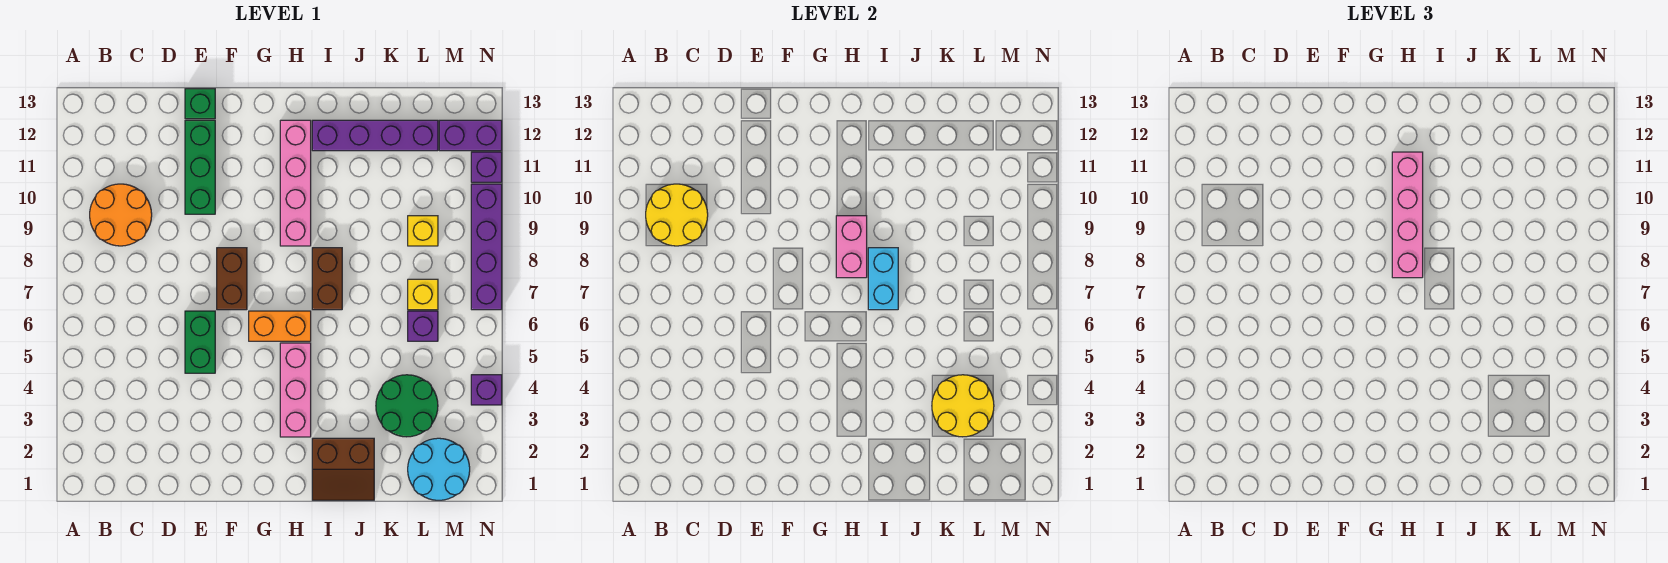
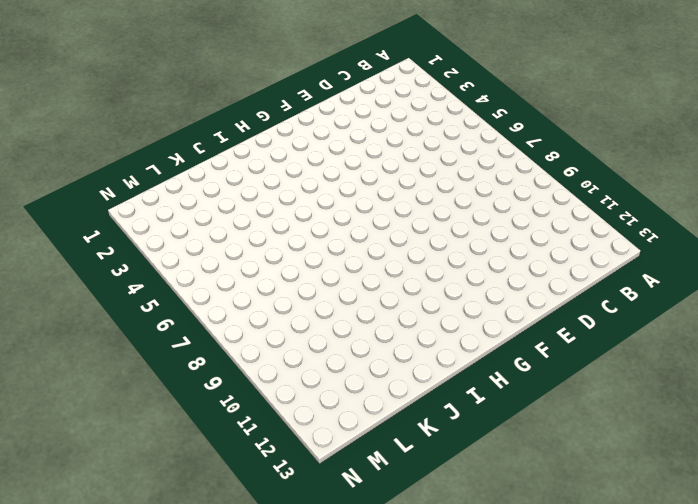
none -> orange 2x2 round brick [90,184,152,246]
none -> green 1x2 brick [185,311,215,373]
none -> green 1x3 brick [185,120,215,214]

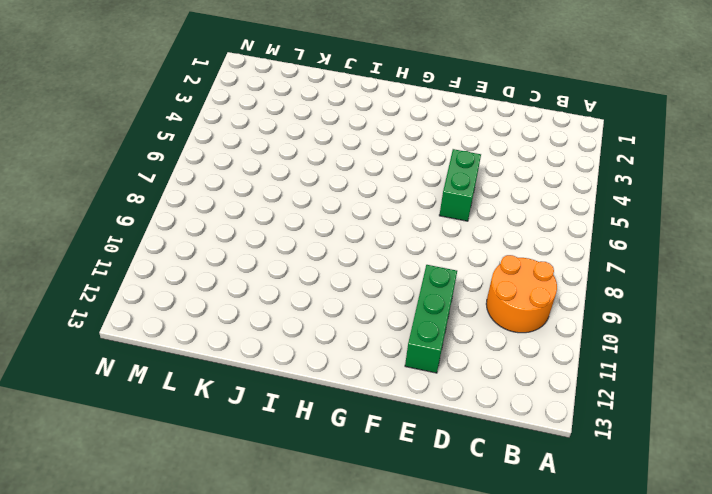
none -> green 1x1 brick [185,89,215,119]
none -> brown 1x2 brick [217,248,247,310]
none -> orange 1x2 brick [249,311,311,341]

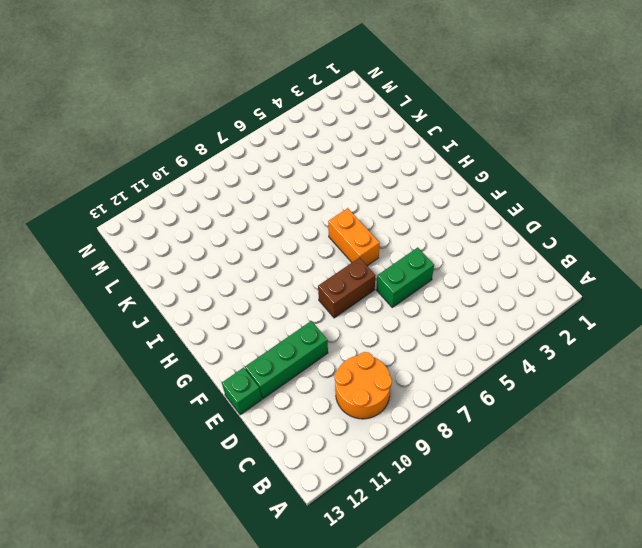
none -> pink 1x3 brick [280,343,311,437]
none -> pink 1x4 brick [280,120,311,246]
none -> brown 2x2 slope [312,438,374,500]

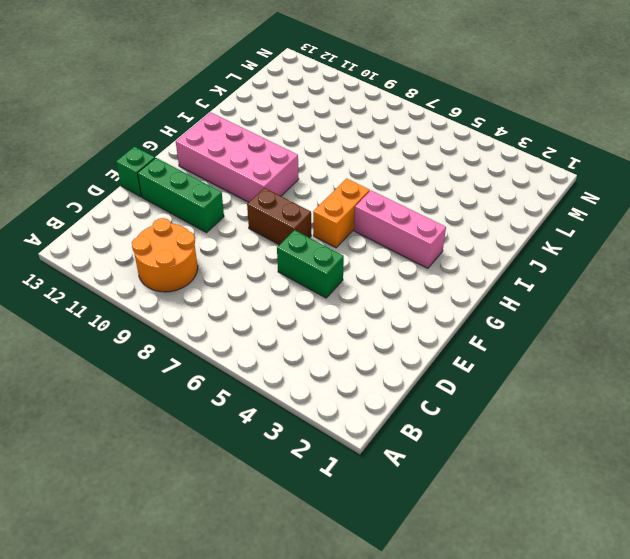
pink 2x4 brick [176,112,299,202] -> pink 1x4 brick [280,120,311,246]
none -> brown 2x2 slope [312,438,374,500]
none -> brown 1x2 brick [312,248,342,310]
none -> purple 1x4 brick [312,120,438,151]

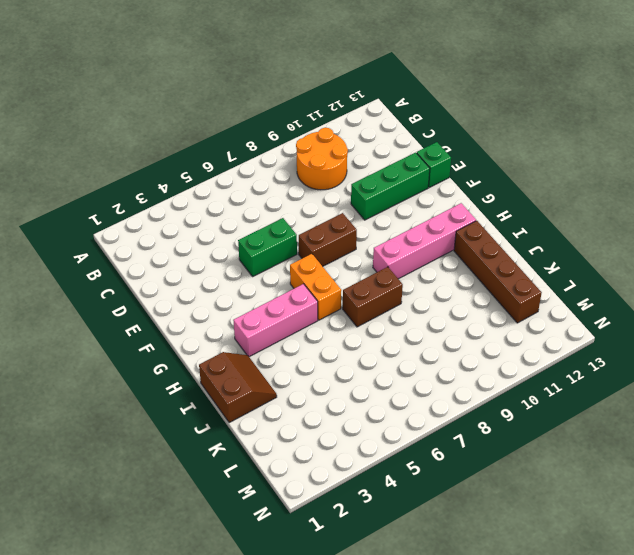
brown 2x2 slope [199,352,277,423] -> brown 2x2 slope turned to [312,438,374,500]
brown 1x4 brick [454,221,542,323] -> purple 1x4 brick [312,120,438,151]
none -> green 2x2 round brick [376,375,438,437]
none -> cyan 2x2 round brick [408,438,470,500]
none -> purple 1x1 brick [408,311,438,341]

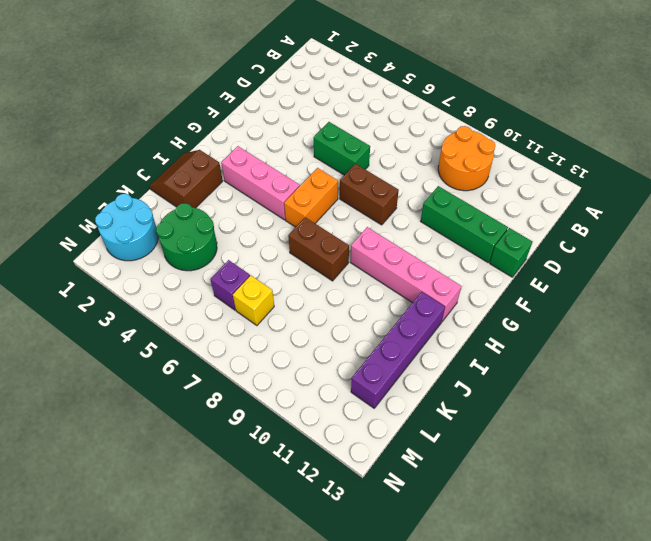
none -> yellow 1x1 brick [408,216,438,246]
none -> purple 1x2 brick [439,120,502,151]
none -> purple 1x1 brick [471,375,502,405]

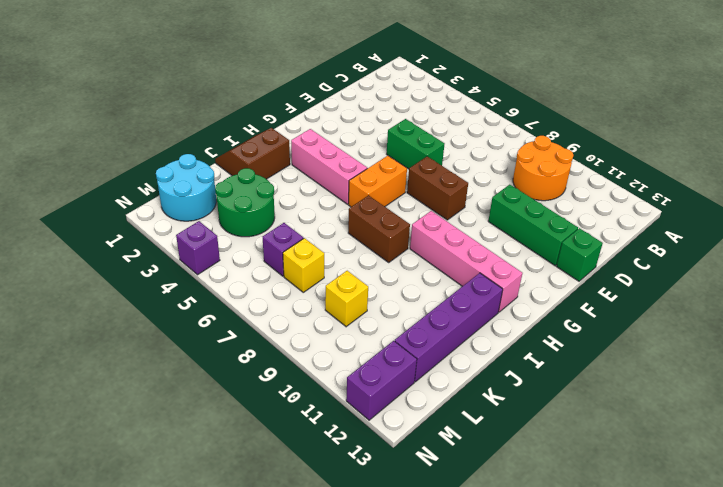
none -> purple 1x4 brick [471,184,502,310]
none -> purple 1x1 brick [471,152,502,182]
none -> yellow 2x2 round brick [646,184,708,246]

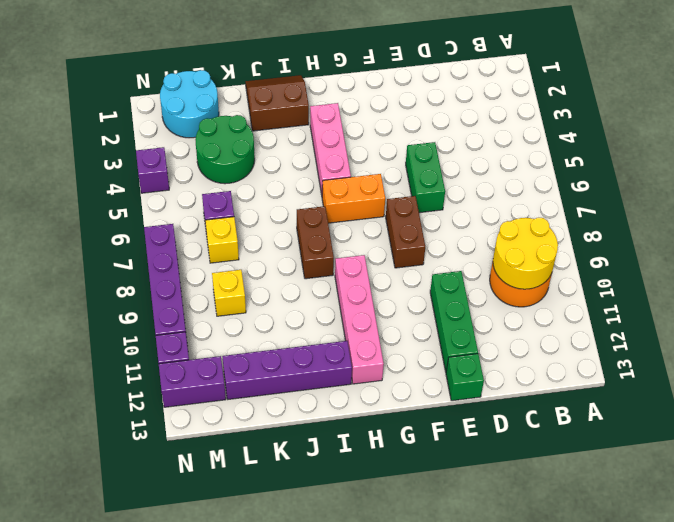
none -> pink 1x2 brick [836,216,867,278]
none -> cyan 1x2 brick [868,248,898,310]
none -> yellow 2x2 round brick [932,375,994,437]

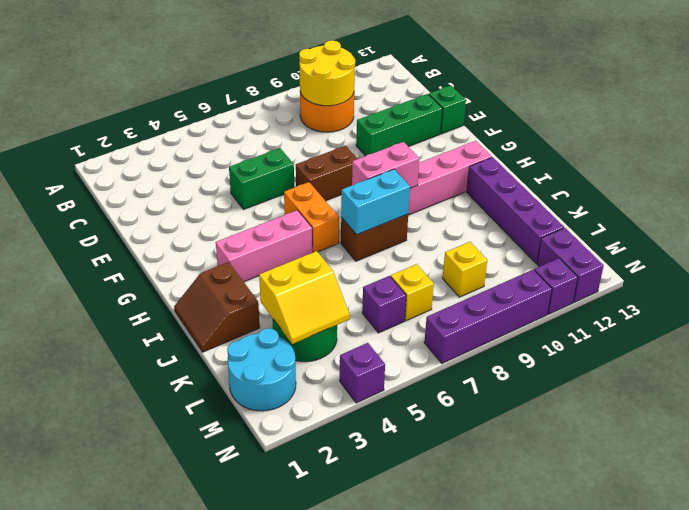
yellow 2x2 slope [259,251,350,344] -> yellow 2x2 round brick [932,375,994,437]
none -> pink 1x4 brick [1392,152,1423,278]

